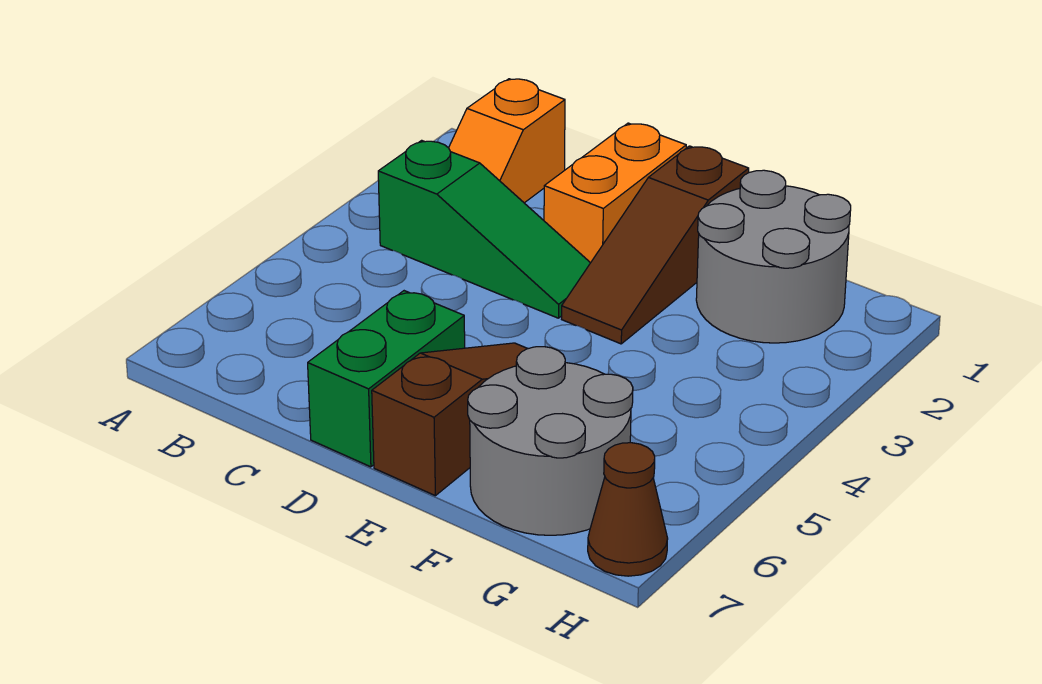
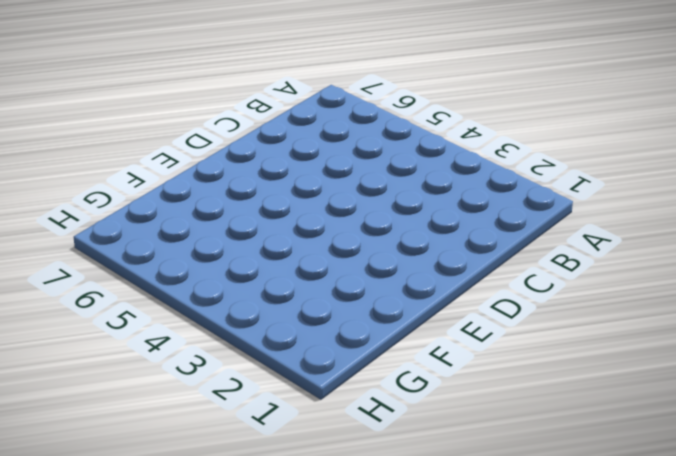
none -> orange 1x2 slope [449,79,565,203]
none -> green 1x3 slope [378,140,590,318]

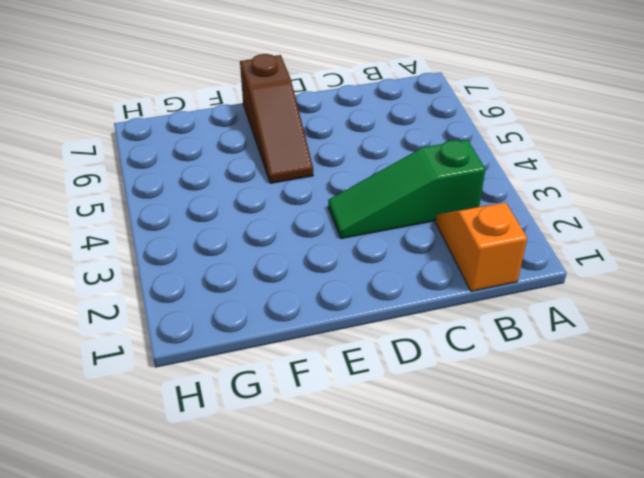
none -> orange 1x2 brick [544,123,686,263]
none -> green 1x2 brick [308,291,465,467]

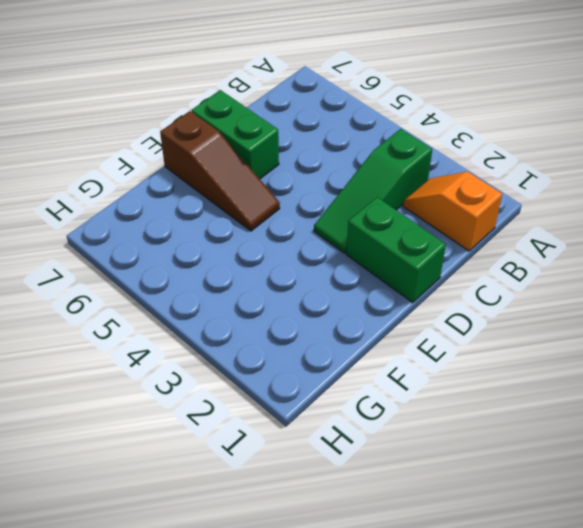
green 1x2 brick [346,197,446,302] -> orange 1x2 brick [544,123,686,263]
none -> brown 1x3 slope [562,146,749,344]
none -> grey 2x2 round brick [696,170,851,343]

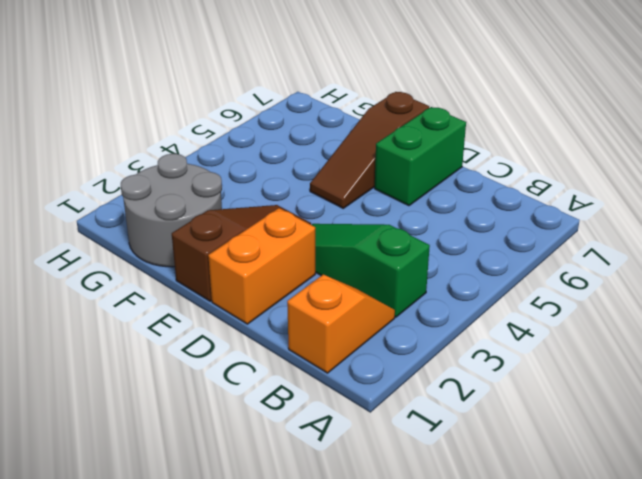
none -> grey 2x2 round brick [468,347,633,535]
none -> brown 1x1 cone [588,443,668,576]

